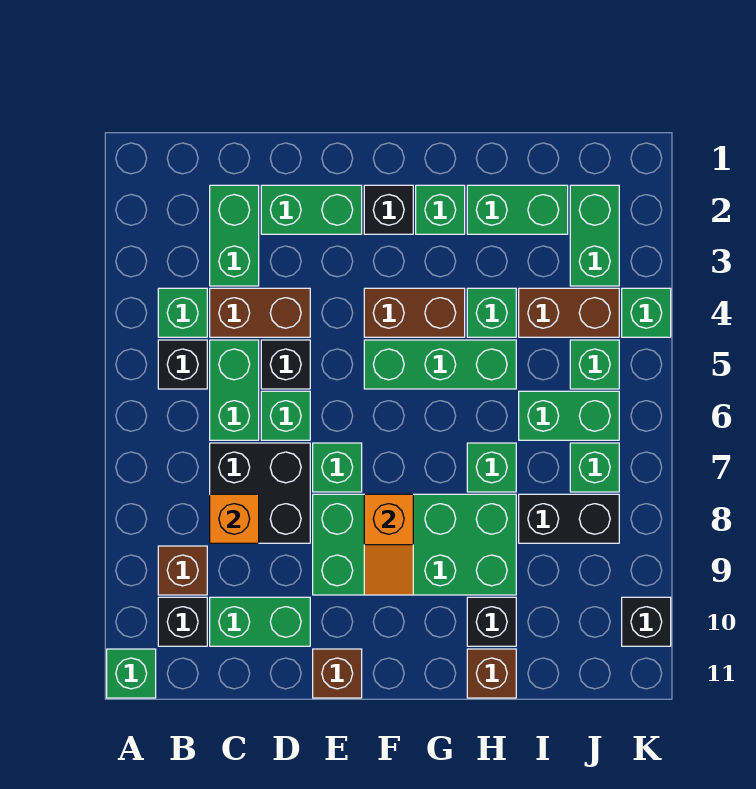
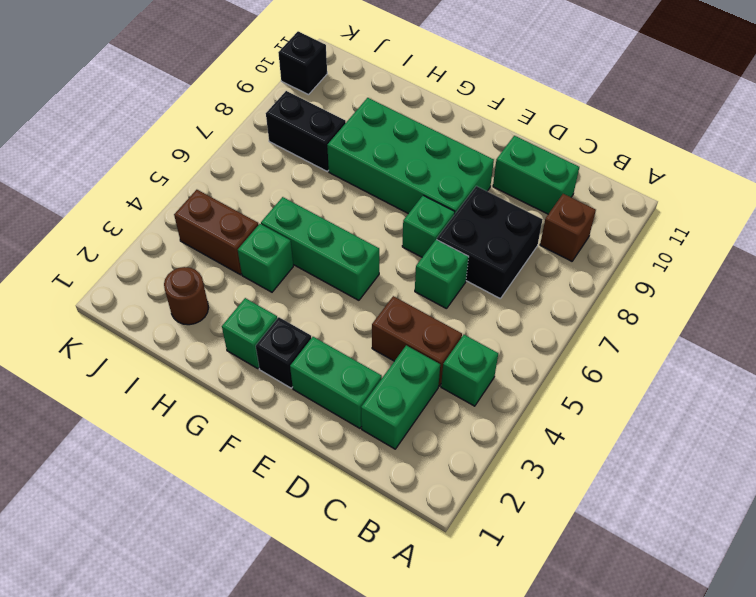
brown 1x1 round brick [164,267,209,325] -> green 1x2 brick [467,185,568,234]
none -> green 1x1 brick [107,649,156,698]
none -> black 1x1 brick [158,340,207,389]
none -> black 1x1 brick [158,597,207,646]
none -> green 1x2 brick [210,340,259,440]

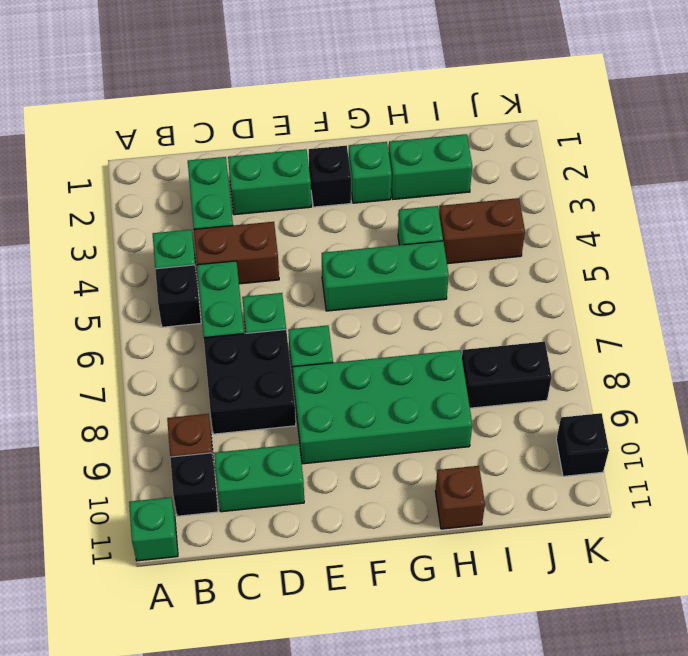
none -> black 1x1 brick [261,340,310,389]
none -> brown 1x1 brick [313,649,362,698]
none -> brown 1x2 brick [364,288,465,337]
none -> green 1x1 brick [467,443,516,492]

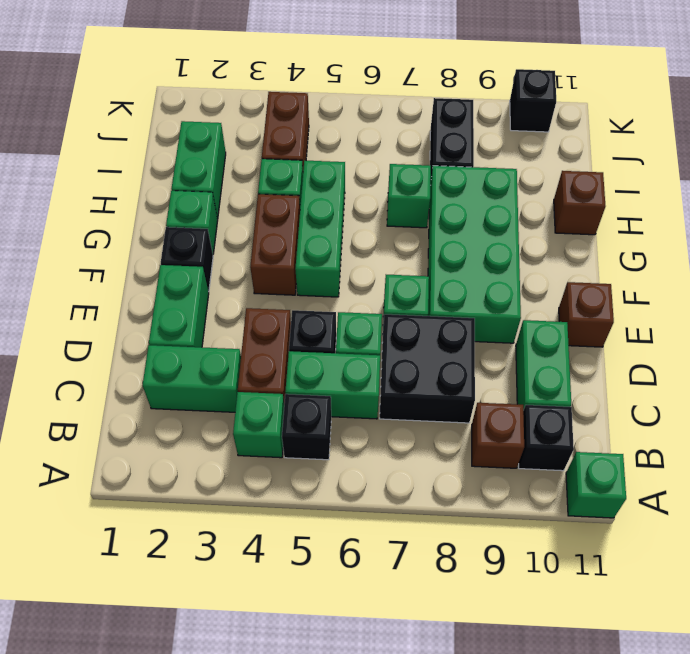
none -> black 1x1 brick [467,597,516,646]
none -> green 1x2 brick [519,391,619,440]
none -> green 1x2 brick [570,185,619,286]
none -> green 1x1 brick [570,340,619,389]

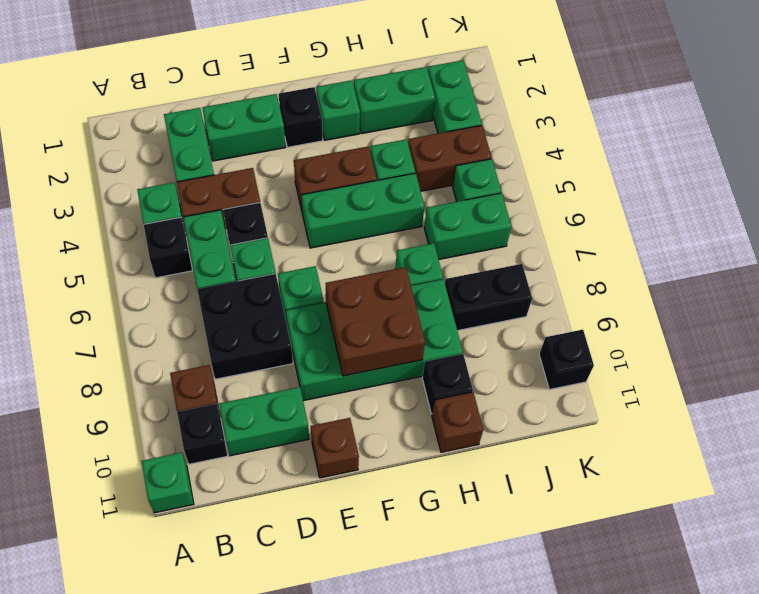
brown 2x2 brick [326,267,425,376] -> orange 1x2 slope [364,494,413,595]
none -> green 1x1 brick [570,443,619,492]
none -> green 1x1 brick [622,288,671,337]
none -> orange 1x1 brick [210,494,259,543]

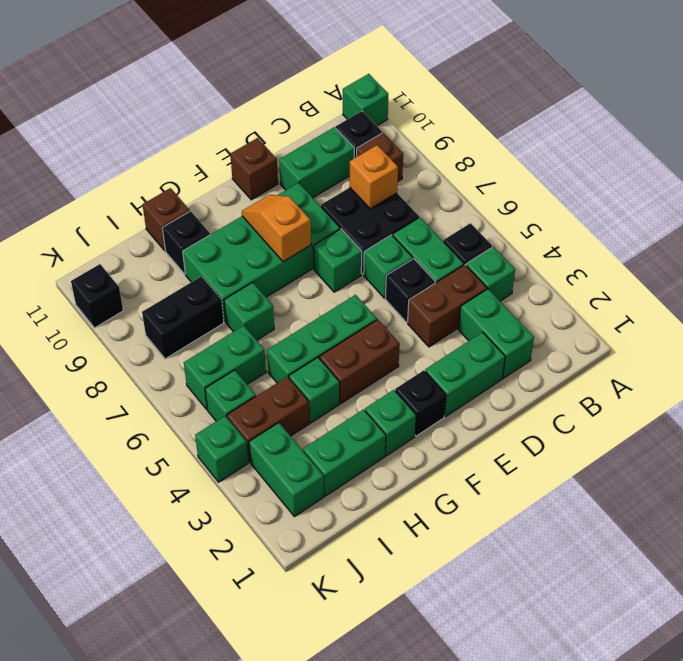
none -> green 1x1 brick [570,443,619,492]

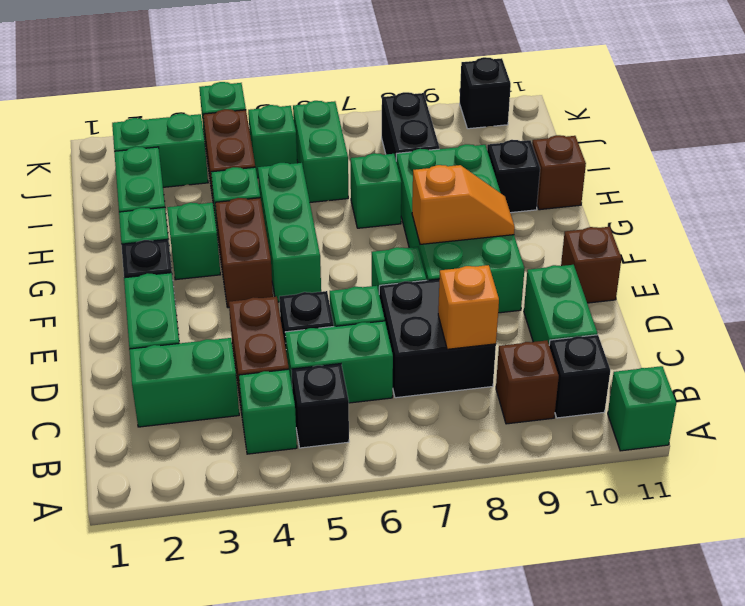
green 1x1 brick [167,203,220,280] -> green 1x1 brick moved to [570,443,619,492]

